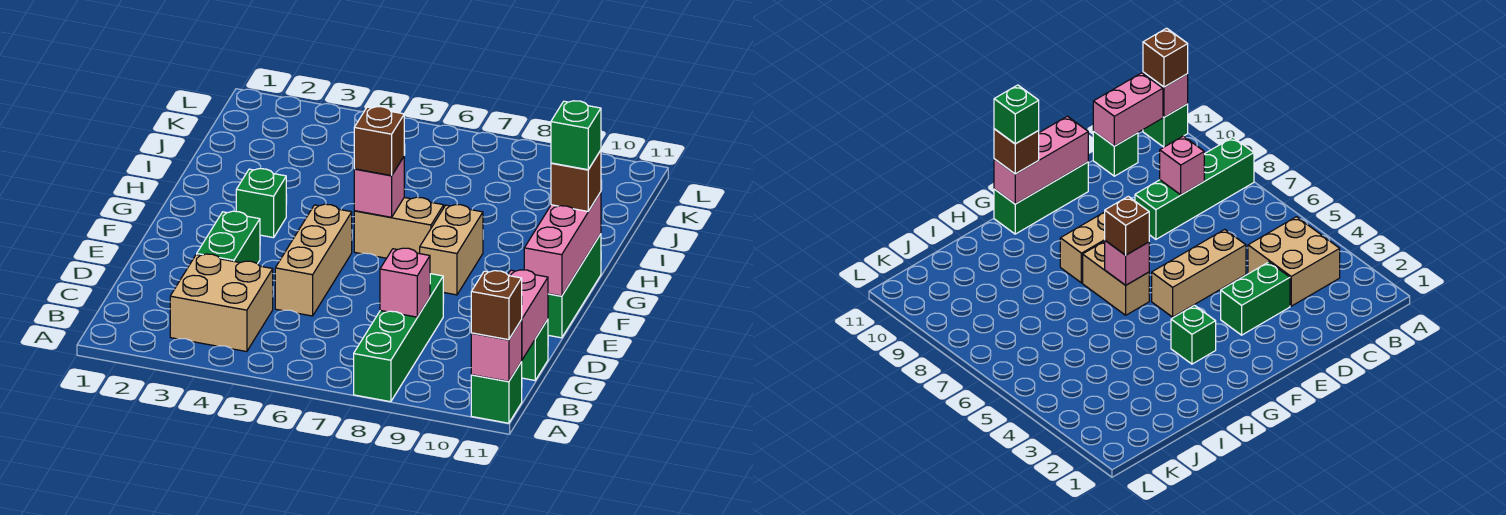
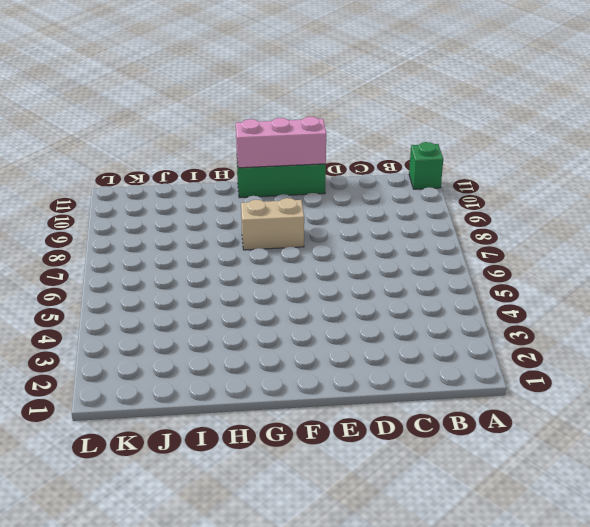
none -> green 1x4 brick [354,274,443,402]
none -> tan 2x2 brick [170,254,273,352]
none -> green 1x1 brick [521,319,548,380]

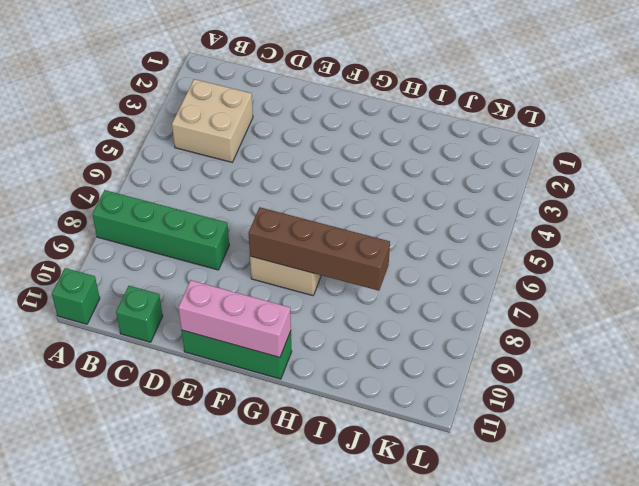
brown 1x4 brick [249,207,390,291] -> none
none -> green 1x2 brick [197,211,260,264]
none -> tan 1x3 brick [275,204,352,316]
none -> green 1x1 brick [236,168,286,238]

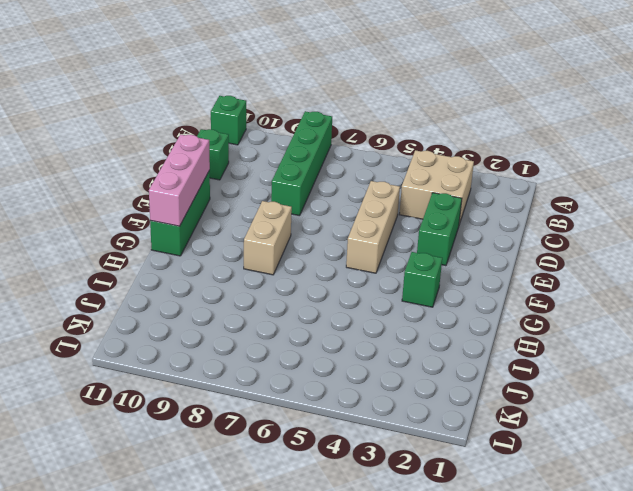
none -> tan 1x2 brick [354,197,444,258]
none -> pink 1x1 brick [471,320,522,381]
none -> pink 1x2 brick [508,270,548,360]

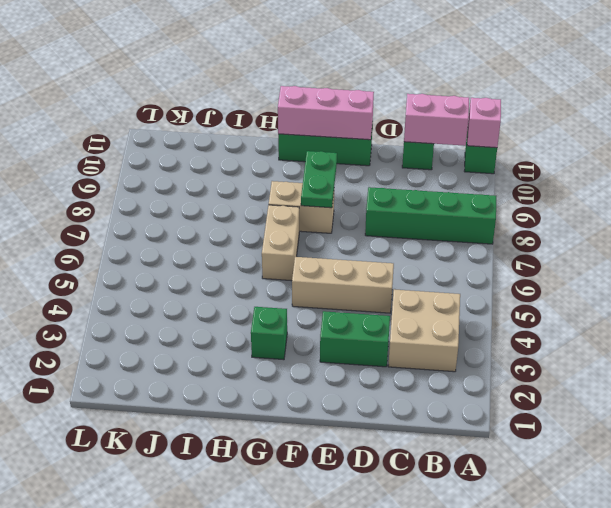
green 1x2 plate [301,151,337,208] -> none
none -> pink 1x1 brick [380,248,430,317]
none -> pink 1x1 brick [354,157,404,217]
none -> brown 1x1 brick [471,271,522,340]

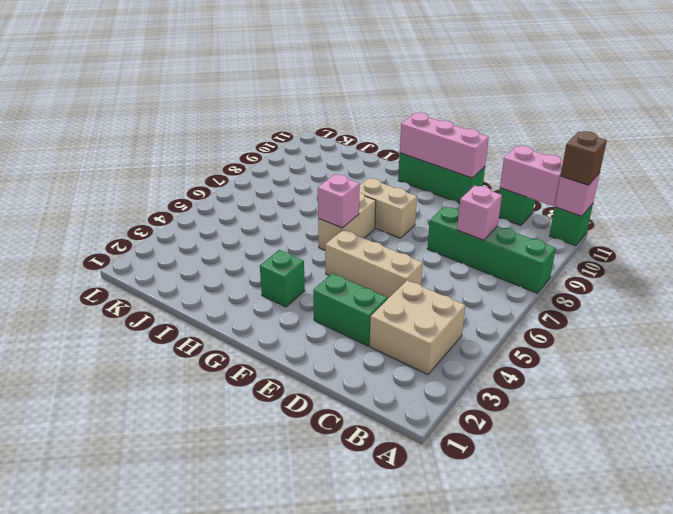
none -> brown 1x1 brick [354,107,404,176]
none -> brown 1x1 brick [551,150,601,211]
none -> green 1x1 brick [551,101,601,170]

